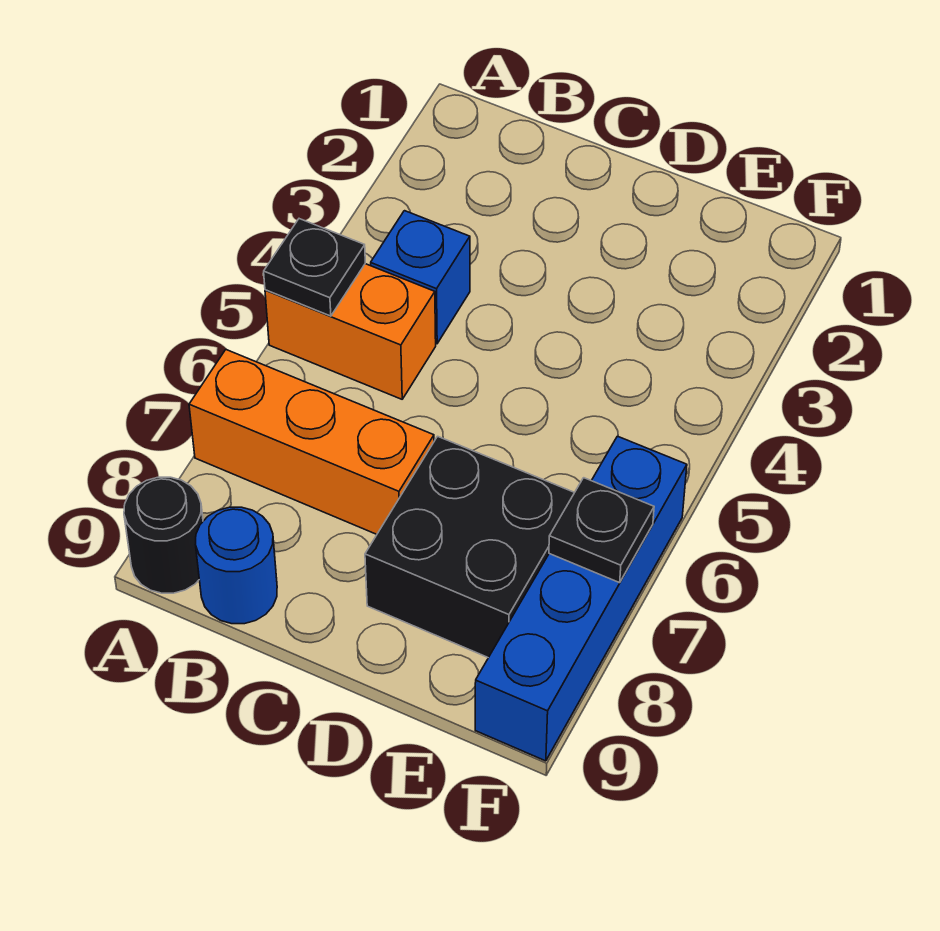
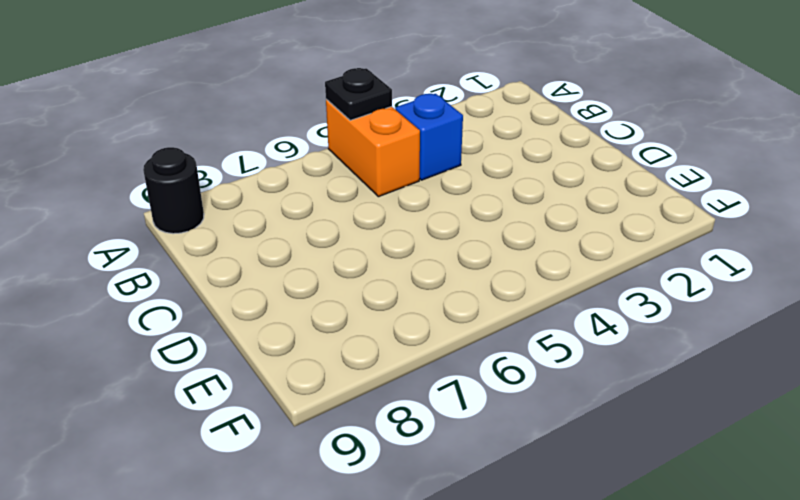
none -> orange 1x3 brick [189,350,434,534]
none -> blue 1x1 round brick [195,507,277,624]

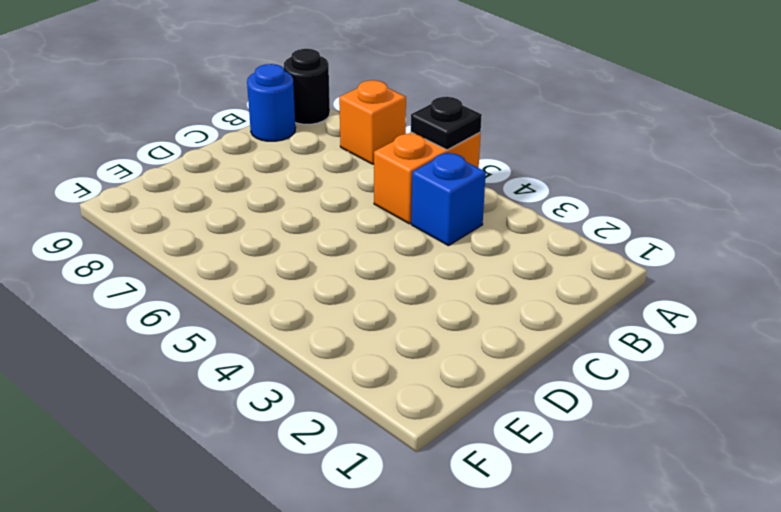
orange 1x1 brick [339,80,406,164] -> orange 1x3 brick [189,350,434,534]
none -> black 2x2 brick [365,436,575,658]
none -> blue 1x4 brick [475,436,687,761]

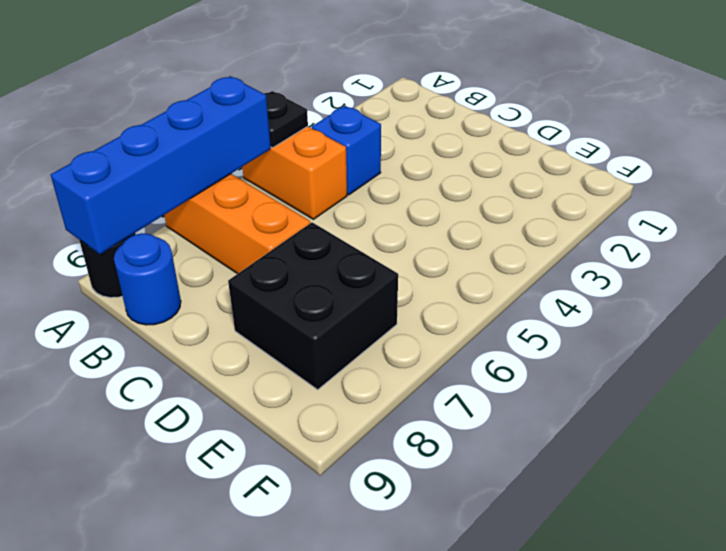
blue 1x4 brick [51,76,271,254] -> blue 1x4 brick moved to [475,436,687,761]
none -> black 1x1 plate [549,478,654,583]

